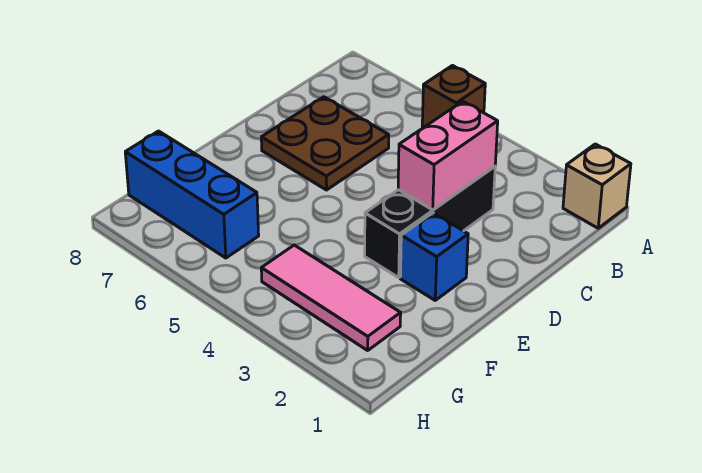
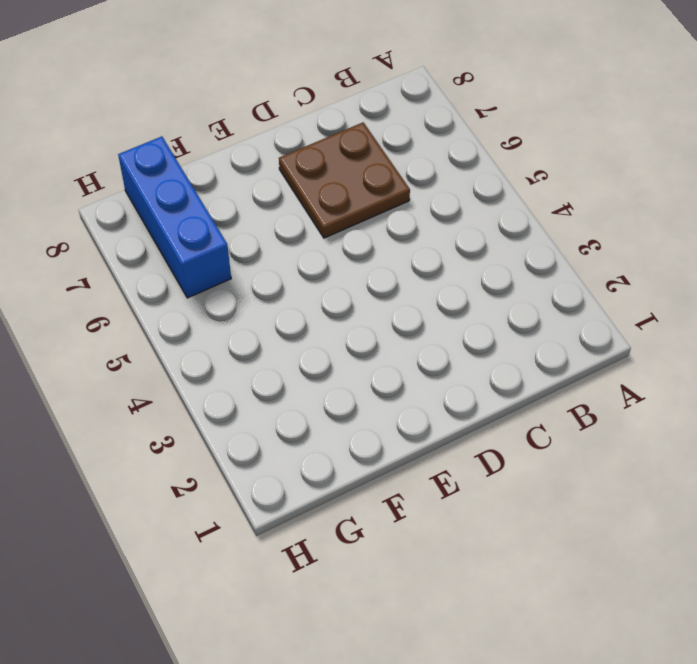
none -> tan 1x1 brick [563,144,631,228]
none -> brown 1x1 brick [422,66,485,128]

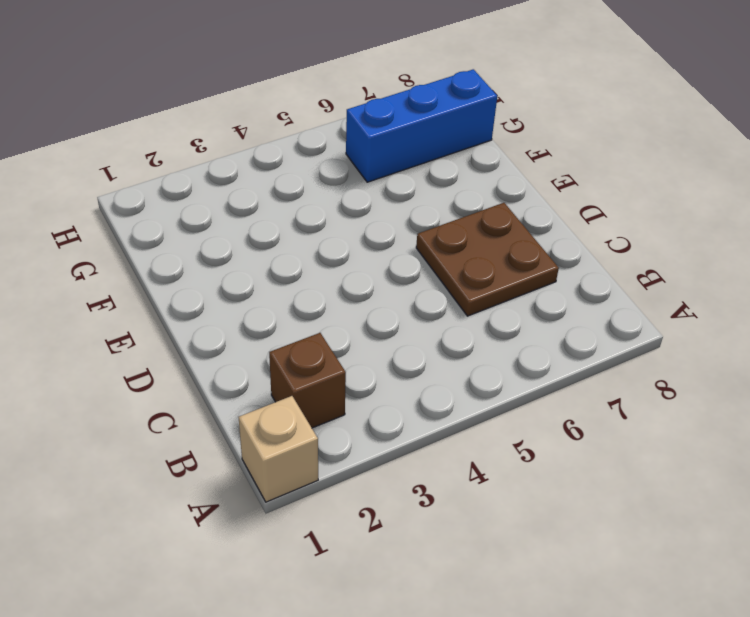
brown 1x1 brick [269,333,346,428] -> brown 1x1 brick moved to [422,66,485,128]
none -> black 1x3 brick [365,166,495,278]
none -> blue 1x1 brick [400,213,468,300]

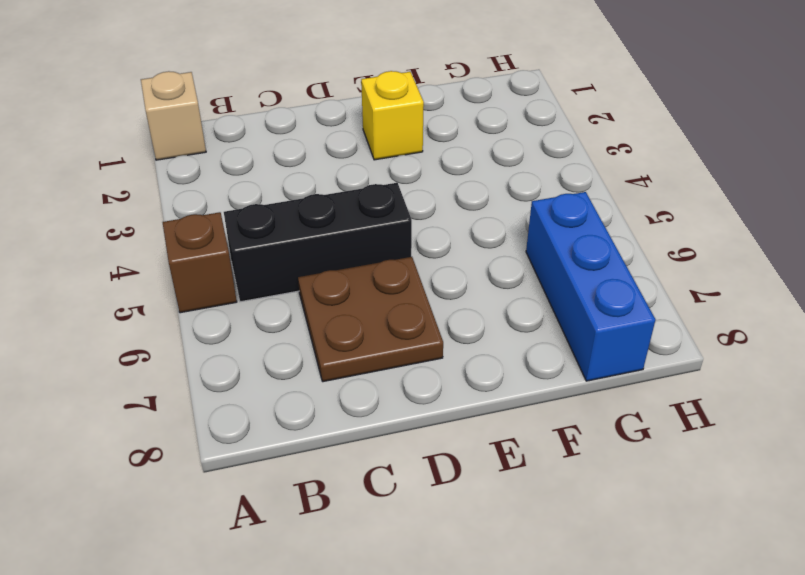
black 1x3 brick [224,183,412,302] -> black 1x3 brick moved to [365,166,495,278]
yellow 1x1 brick [361,71,424,160] -> blue 1x1 brick [400,213,468,300]
none -> pink 1x3 tile [261,245,401,350]
none -> pink 1x2 brick [398,101,498,210]

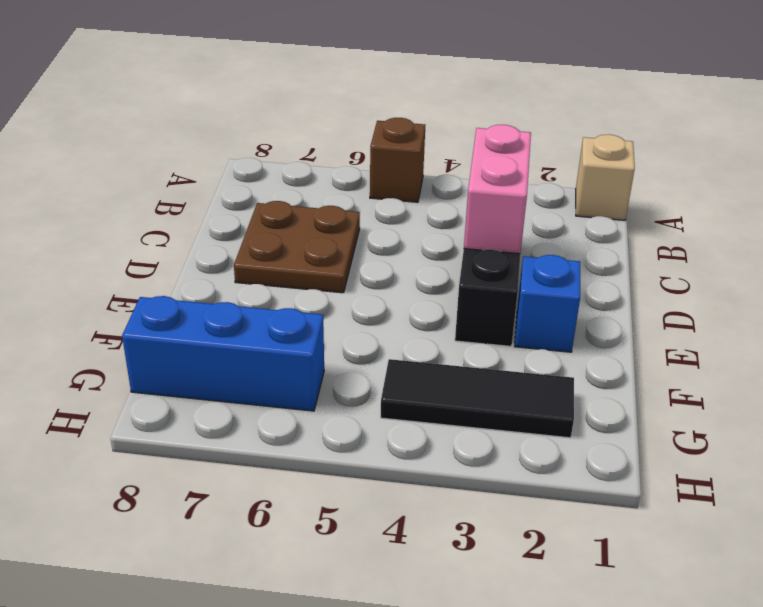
black 1x3 tile [381,359,574,438] -> pink 1x3 tile [261,245,401,350]

